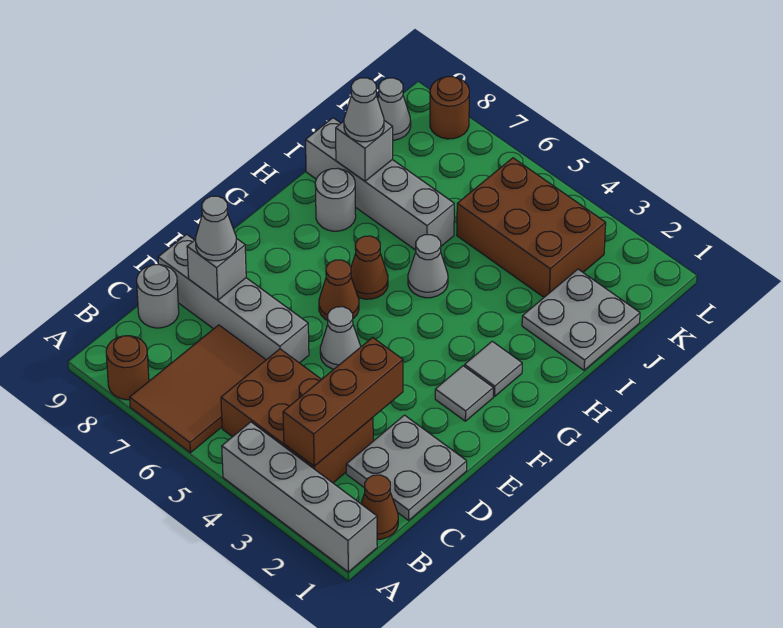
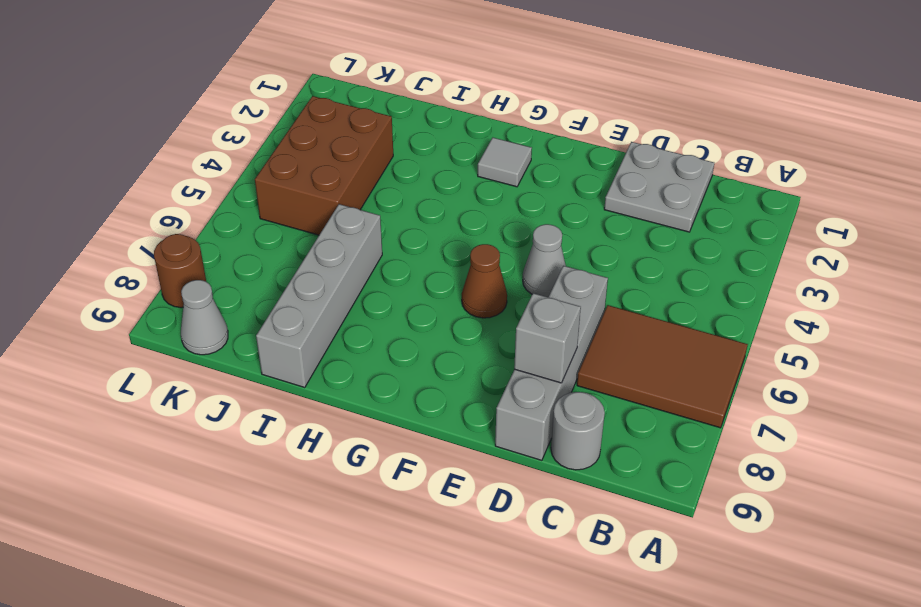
none -> grey 1x4 brick [222,422,377,572]
none -> brown 1x1 round brick [106,336,149,400]
none -> brown 1x1 cone [361,475,398,539]

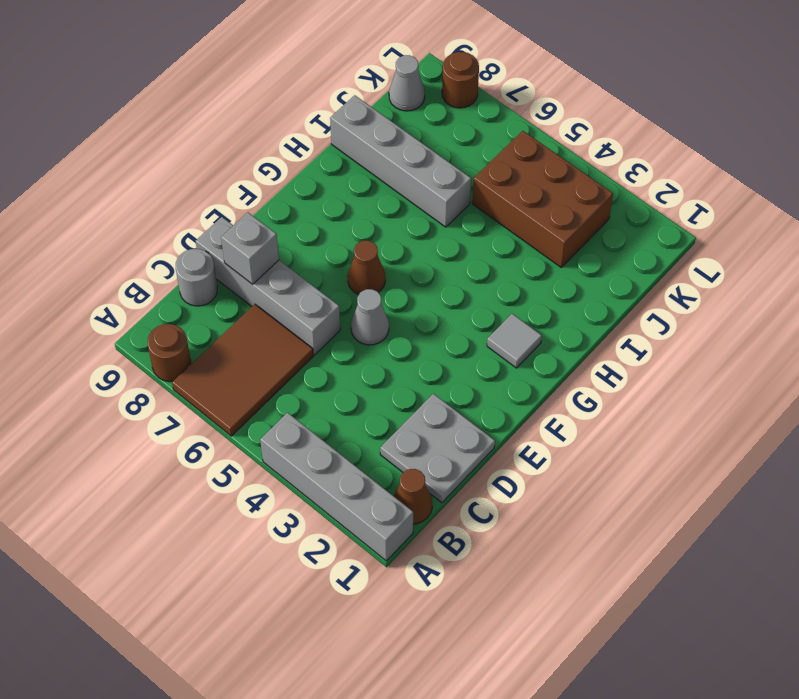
none -> brown 2x3 brick [221,349,373,483]
none -> grey 1x1 tile [435,366,493,421]
none -> brown 1x1 cone [351,236,388,299]

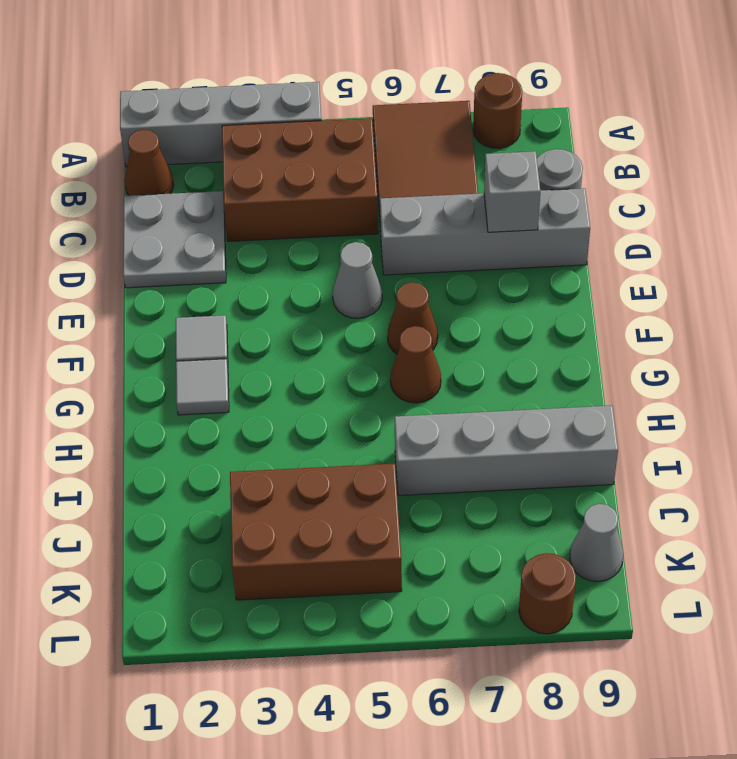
none -> grey 1x1 cone [408,235,448,298]
none -> grey 1x1 round brick [315,168,356,231]
none -> grey 2x2 plate [522,269,640,370]

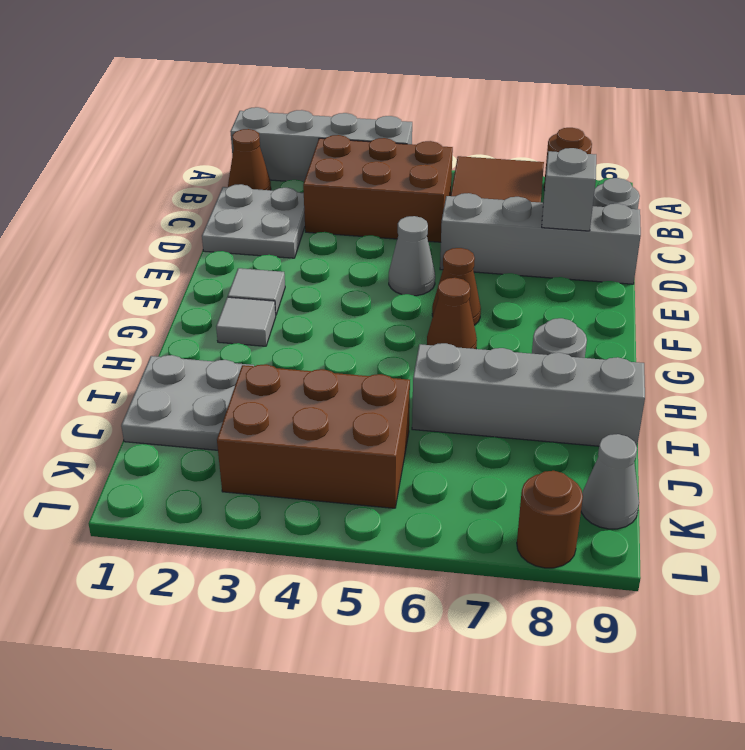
none -> grey 1x1 cone [408,235,448,298]
none -> brown 1x3 brick [283,338,403,466]
none -> grey 1x1 brick [336,121,393,181]

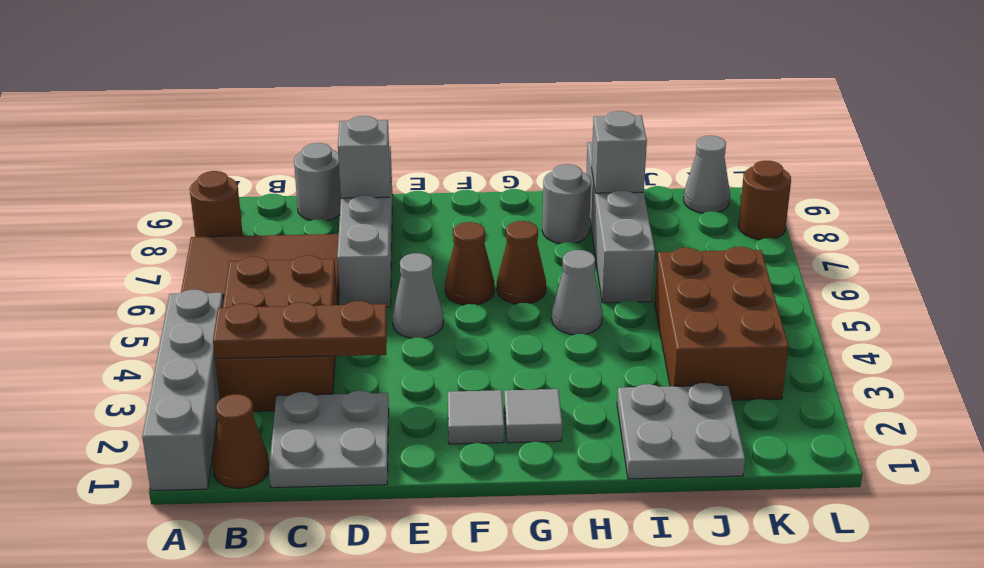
brown 1x3 plate [213,301,387,359] -> brown 1x3 brick [283,338,403,466]
none -> grey 1x1 cone [196,196,236,261]
none -> grey 1x1 cone [344,78,384,142]

